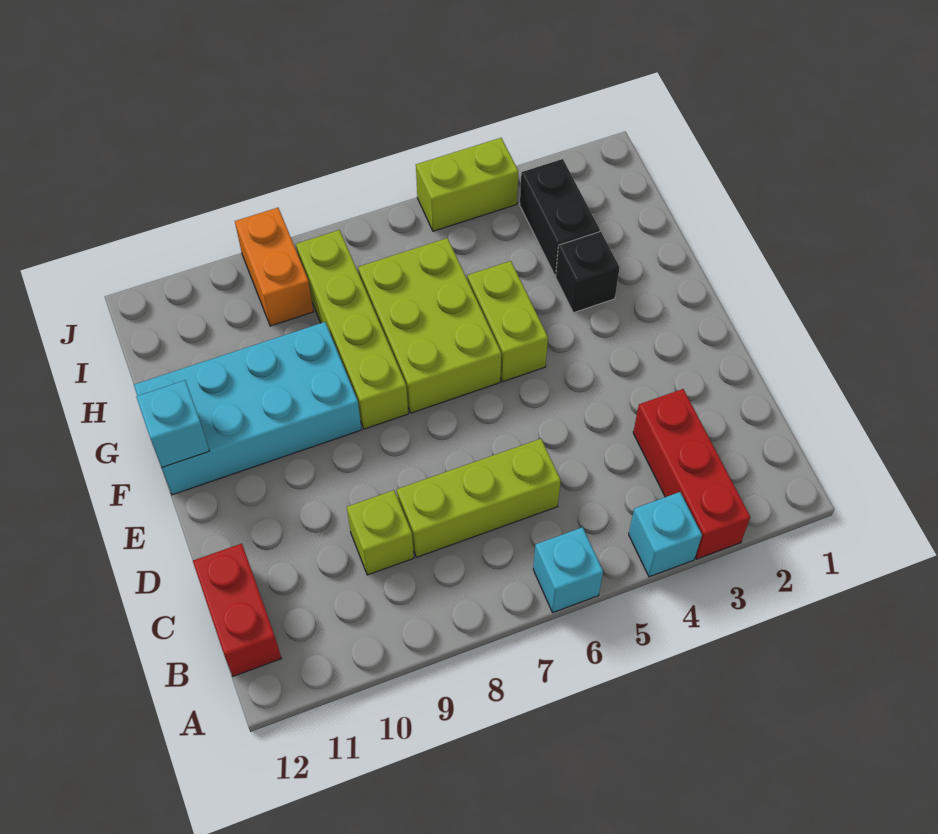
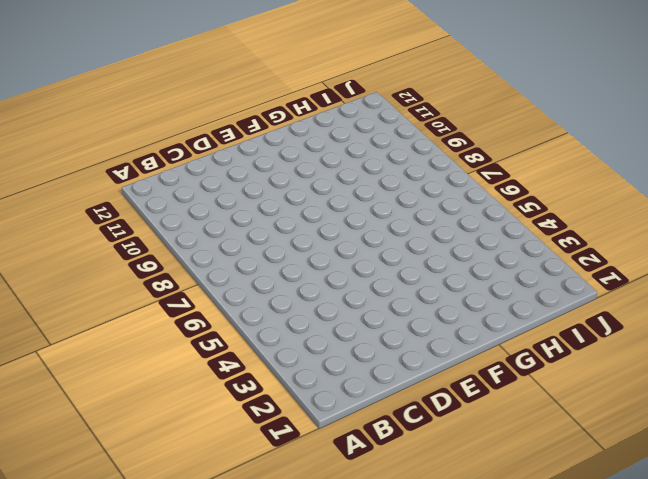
none -> red 1x3 brick [633,389,750,559]
none -> cyan 1x1 brick [629,492,702,577]
none -> cyan 1x1 brick [533,527,603,612]

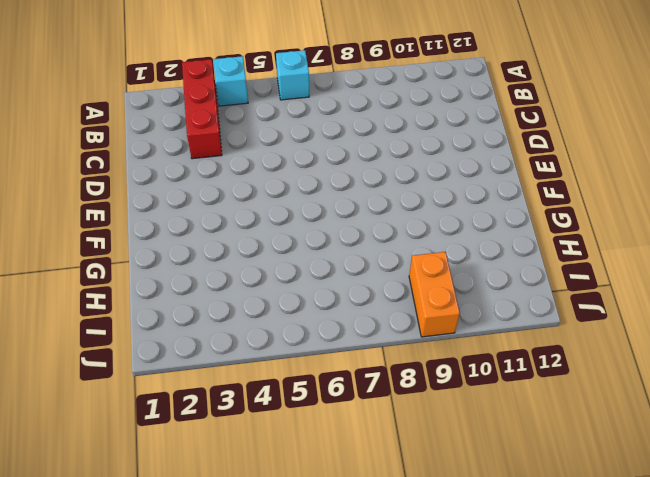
none -> red 1x2 brick [193,544,282,676]
none -> lime 1x3 brick [397,439,561,557]
none -> lime 1x1 brick [347,490,414,575]

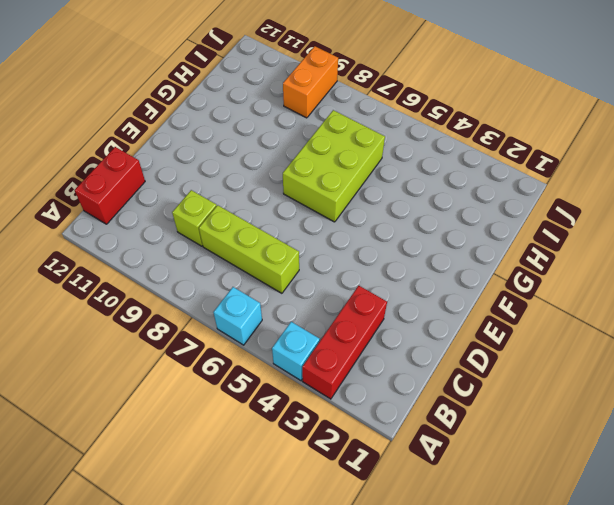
none -> lime 1x2 brick [468,261,548,382]
none -> lime 1x4 brick [296,230,408,429]
none -> cyan 2x4 brick [134,322,362,495]

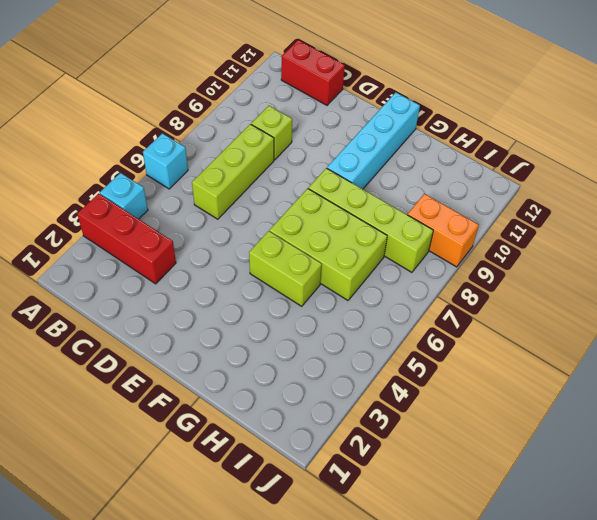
cyan 1x4 brick [327,92,420,189] -> cyan 2x4 brick [134,322,362,495]
none -> black 1x1 brick [556,231,620,313]
none -> black 1x2 brick [520,159,600,275]
none -> lime 1x2 brick [416,138,518,231]

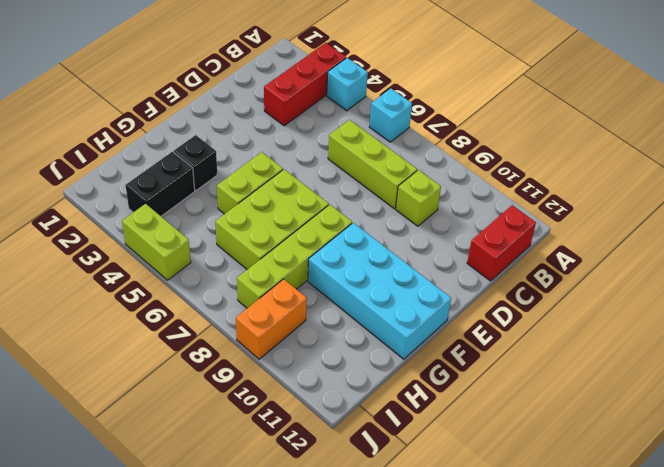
none -> cyan 1x1 brick [136,380,209,468]

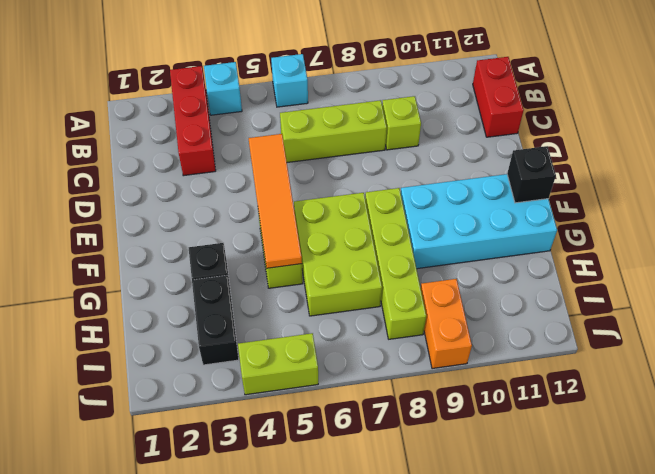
orange 1x4 tile [249,134,302,268] -> none
black 1x1 brick [507,146,556,203] -> cyan 1x1 brick [136,380,209,468]

